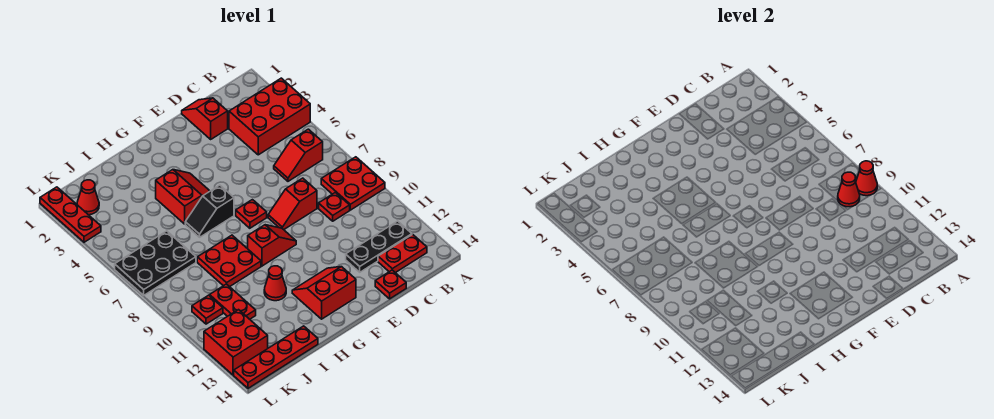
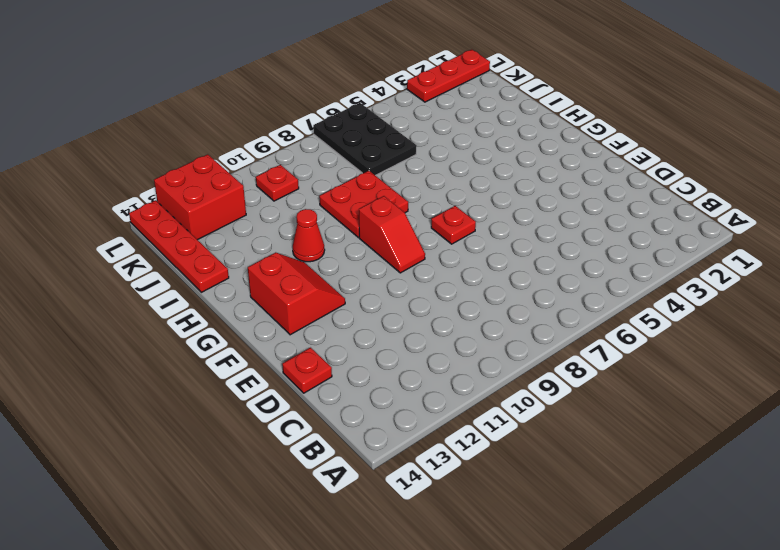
none -> red 2x3 brick [229,78,310,155]
none -> red 2x2 plate [321,157,385,210]
none -> red 1x2 slope [274,129,323,181]

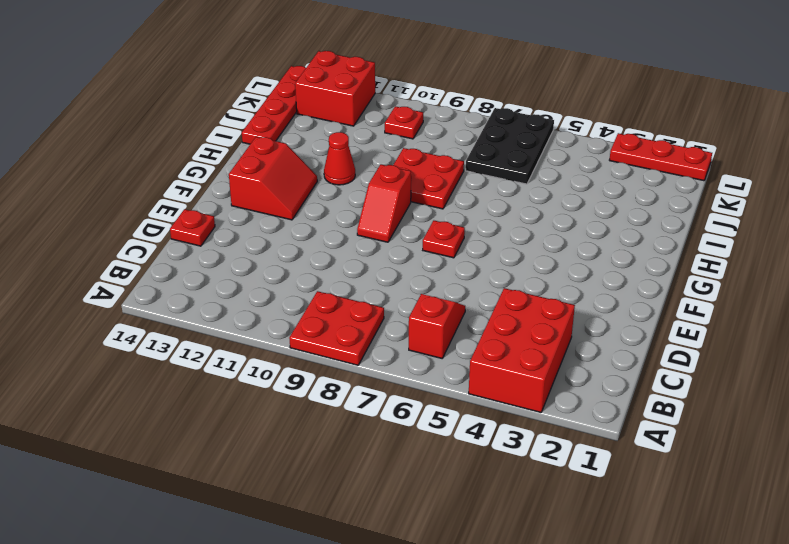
none -> black 1x3 plate [346,221,412,272]
none -> red 1x2 plate [378,234,427,273]
none -> red 1x1 plate [319,192,350,221]

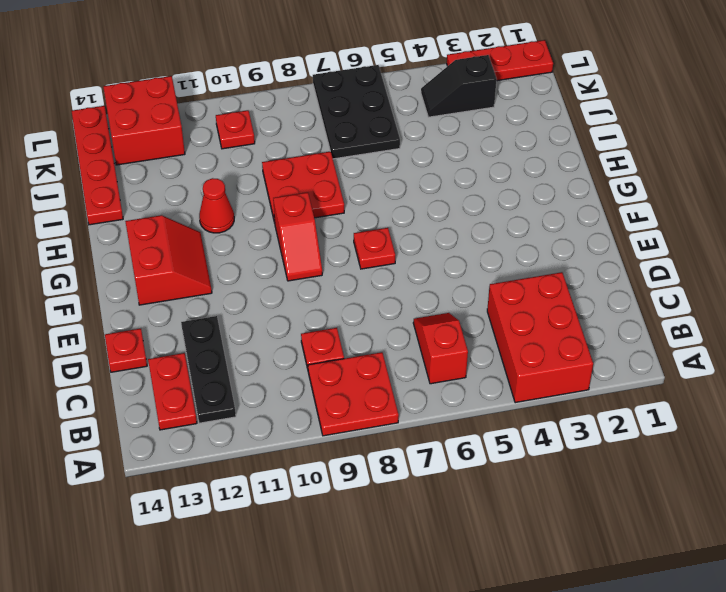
black 1x2 slope [421,55,497,117] -> black 1x2 slope turned to [185,185,234,237]
none -> red 1x2 slope [182,98,228,139]
none -> red 1x2 slope [268,178,317,230]
none -> red 2x2 slope [156,170,210,224]

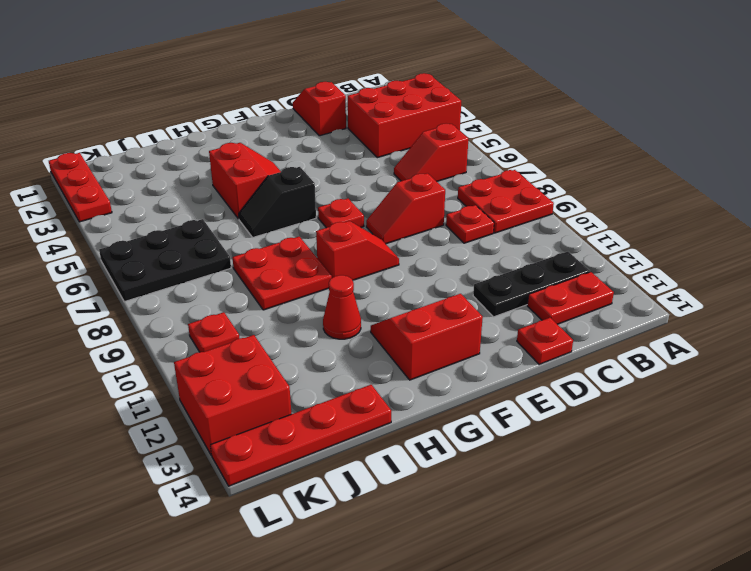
none -> red 1x2 plate [210,284,256,319]
none -> red 1x1 cone [77,180,99,215]
none -> red 1x1 cone [856,161,877,196]

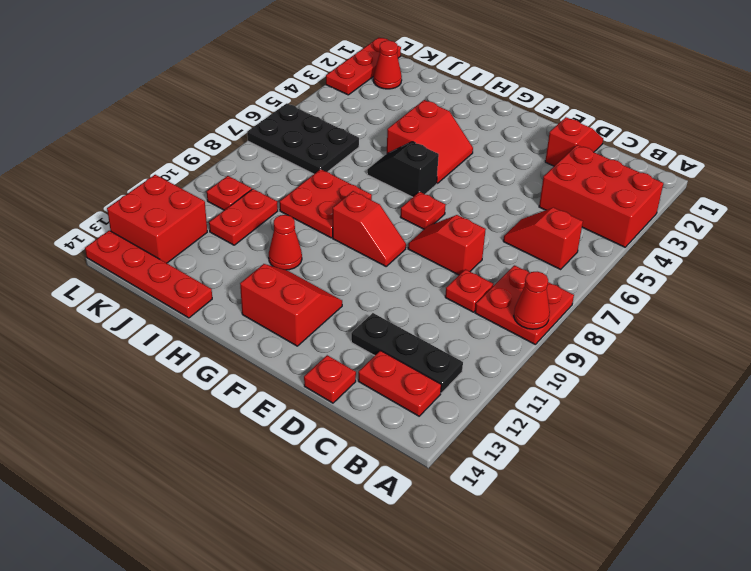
none -> red 1x1 cone [838,172,860,207]

